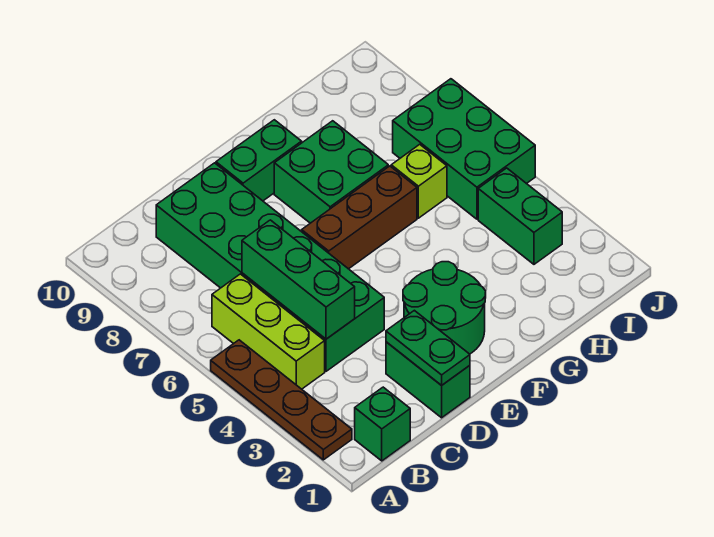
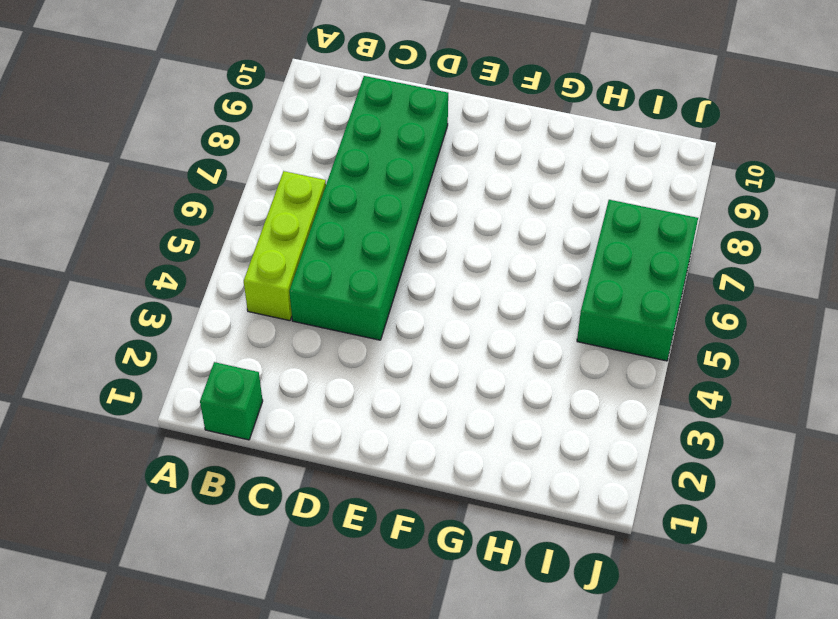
none -> brown 1x4 plate [211,340,352,460]
none -> green 1x2 brick [386,342,470,418]
none -> green 2x2 round brick [403,262,486,354]

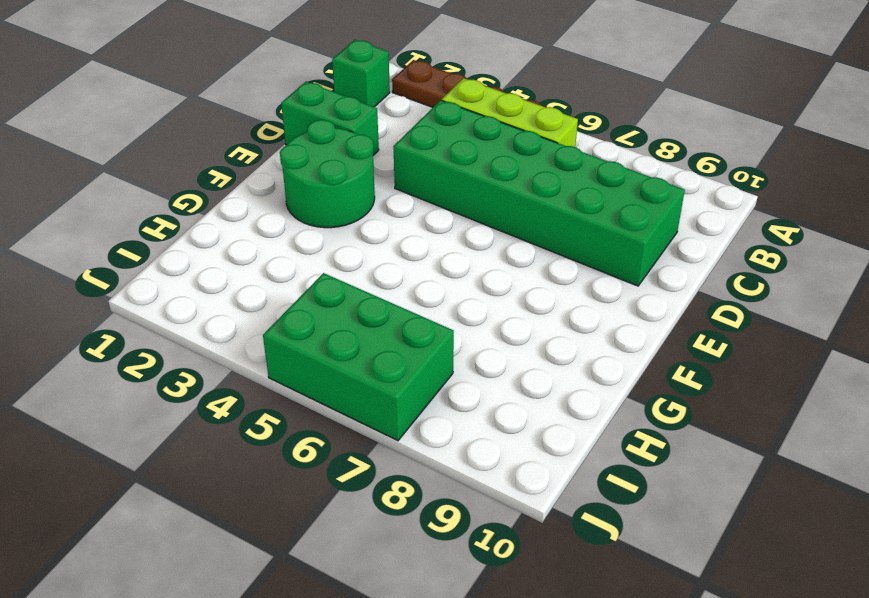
none -> brown 1x3 brick [302,166,417,269]
none -> green 1x2 brick [216,120,302,201]
none -> green 2x2 brick [274,121,388,223]

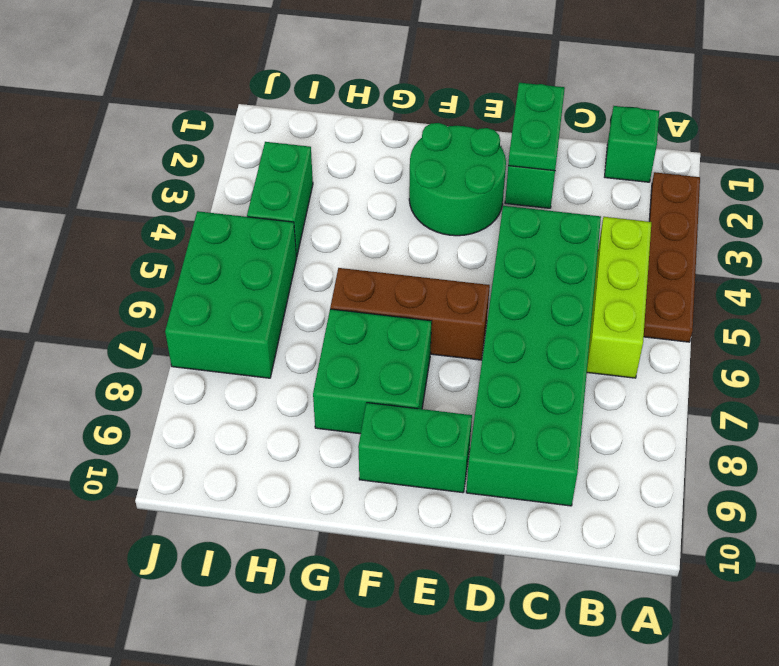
none -> lime 1x1 brick [391,144,447,218]
none -> green 1x3 brick [242,220,355,339]

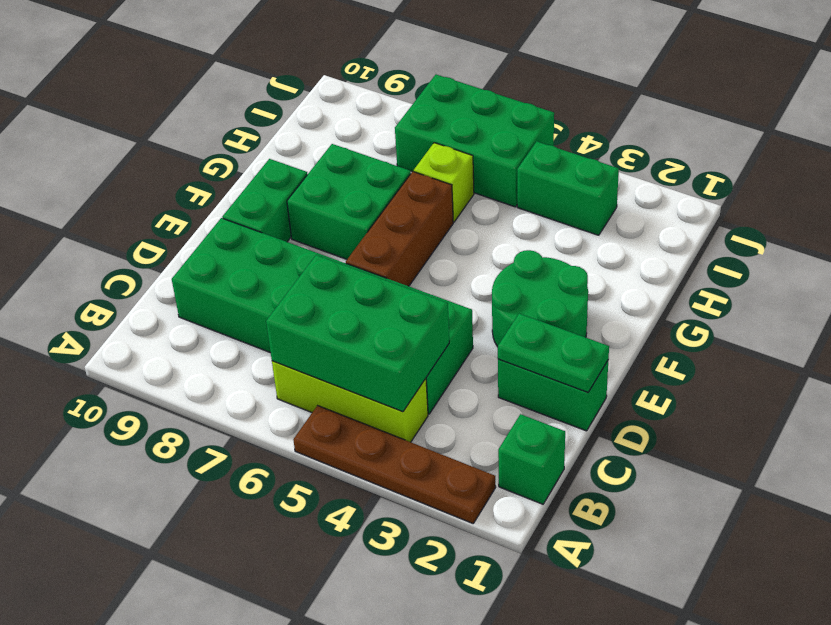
green 2x3 brick [266,255,449,412] -> green 1x3 brick [242,220,355,339]

